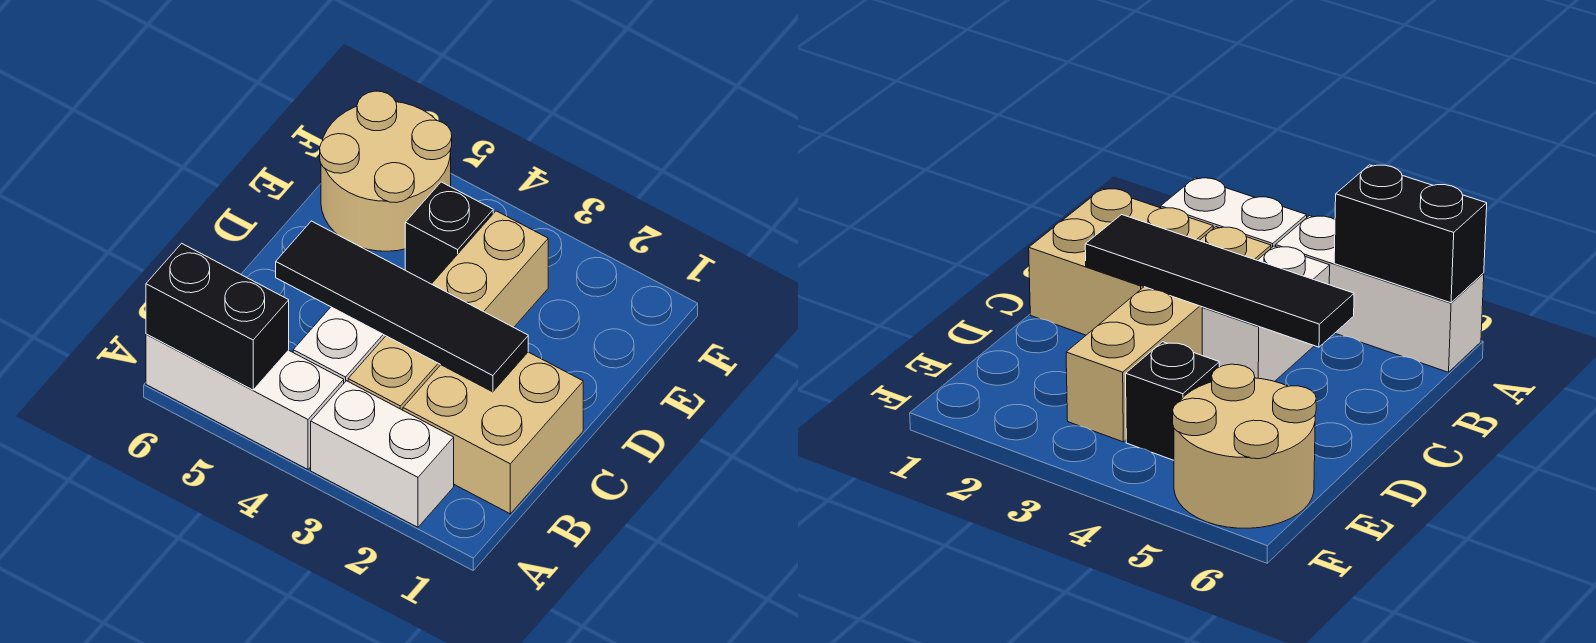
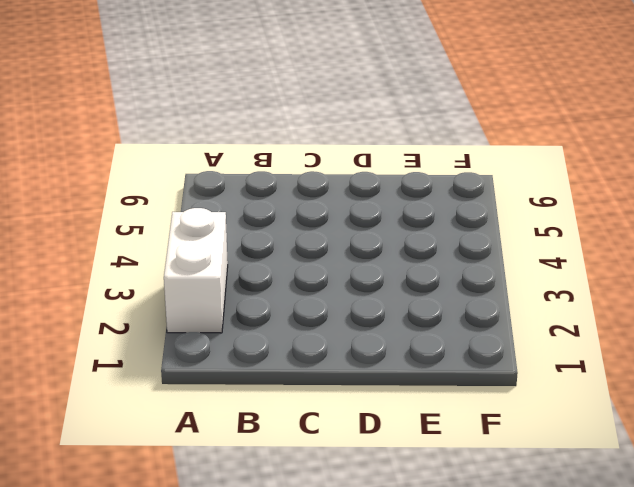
none -> white 1x3 brick [146,334,344,469]
none -> tan 2x2 brick [403,352,583,514]

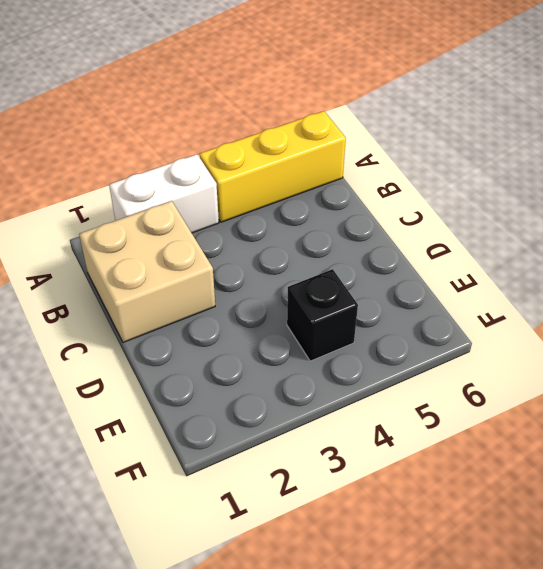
yellow 1x3 brick [199,111,346,222] -> white 1x3 brick [146,334,344,469]
none -> tan 1x4 brick [348,211,548,410]
none -> white 1x2 brick [293,307,385,383]

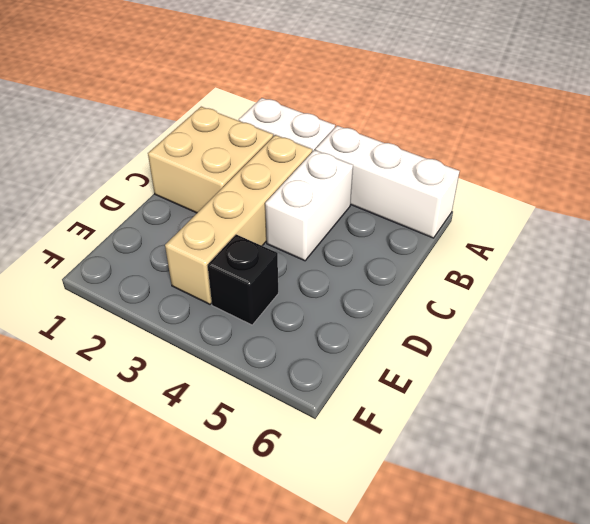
none -> tan 2x2 round brick [320,91,452,251]
none -> black 1x2 brick [146,243,289,390]

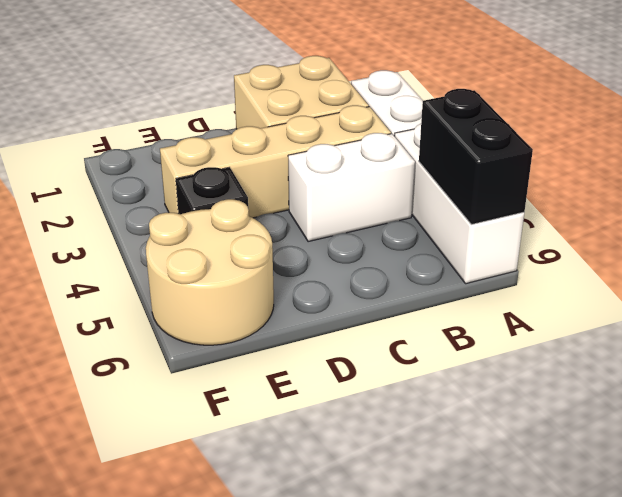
none -> black 1x4 tile [276,221,528,392]

